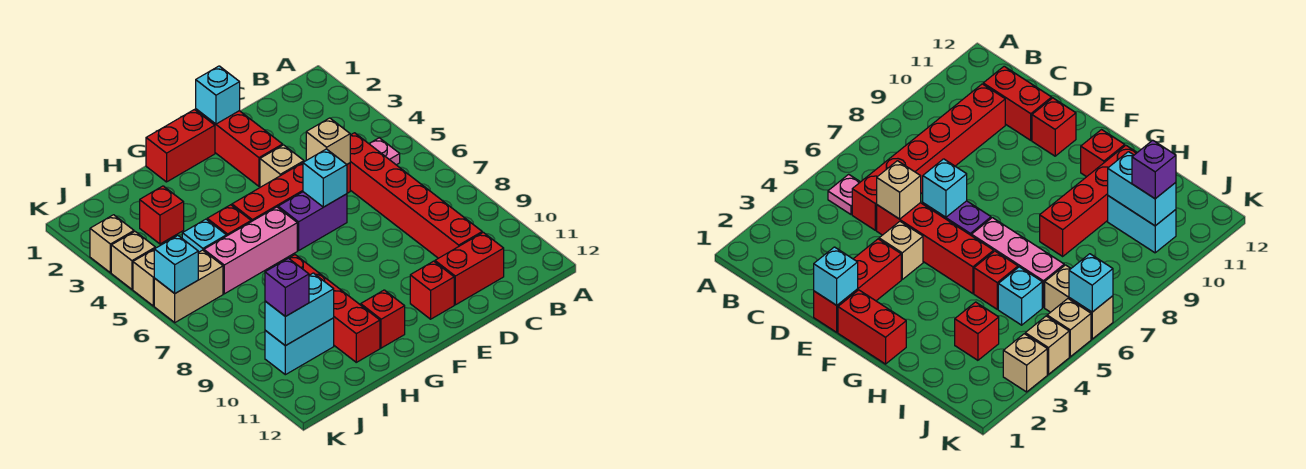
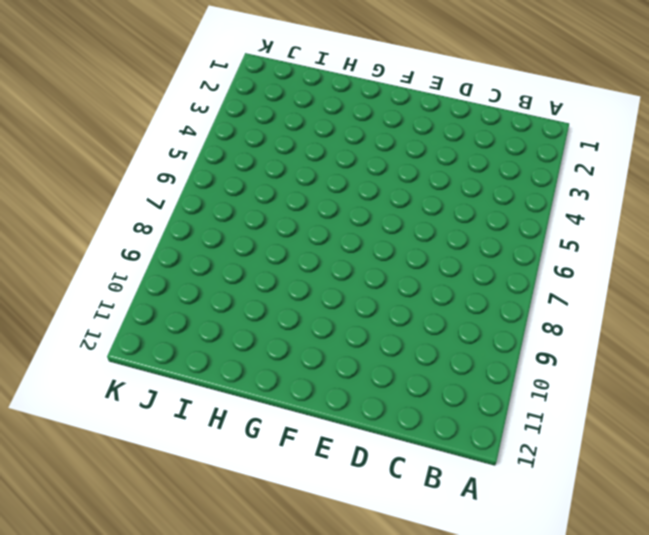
none -> pink 1x1 plate [369,138,400,165]
none -> red 1x6 brick [350,133,482,258]
none -> red 1x2 brick [435,232,504,305]

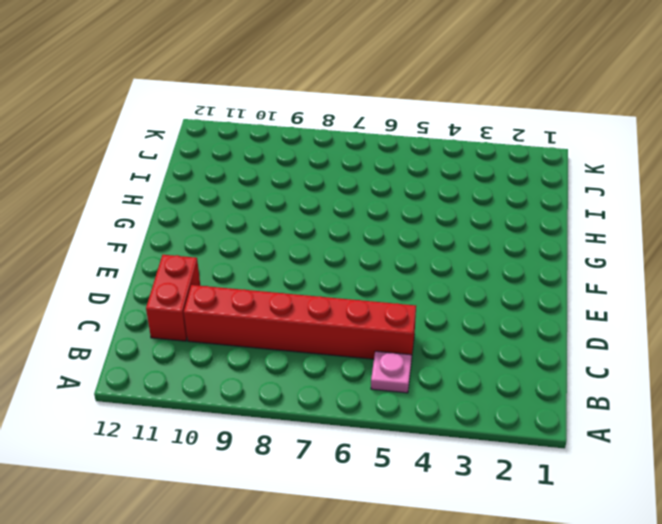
none -> red 1x4 brick [232,163,350,222]
none -> red 1x3 brick [196,109,283,186]
none -> tan 1x1 brick [260,145,304,187]

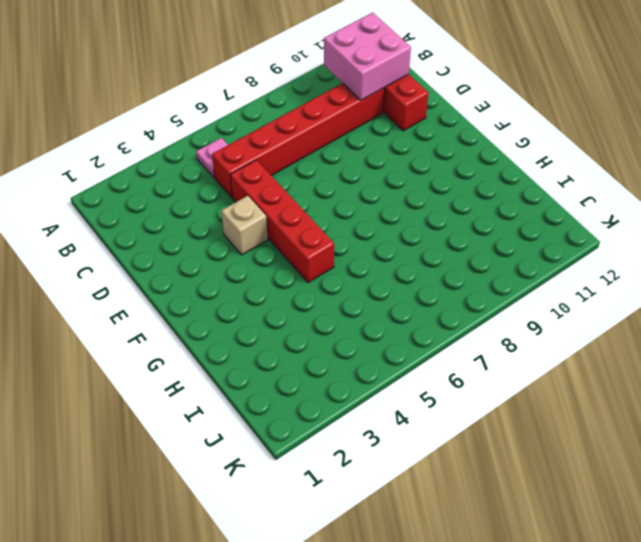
pink 2x2 brick [324,13,411,100] -> none
none -> red 1x3 brick [196,109,283,186]
none -> purple 1x2 brick [278,192,347,251]
none -> red 1x1 brick [410,261,454,319]

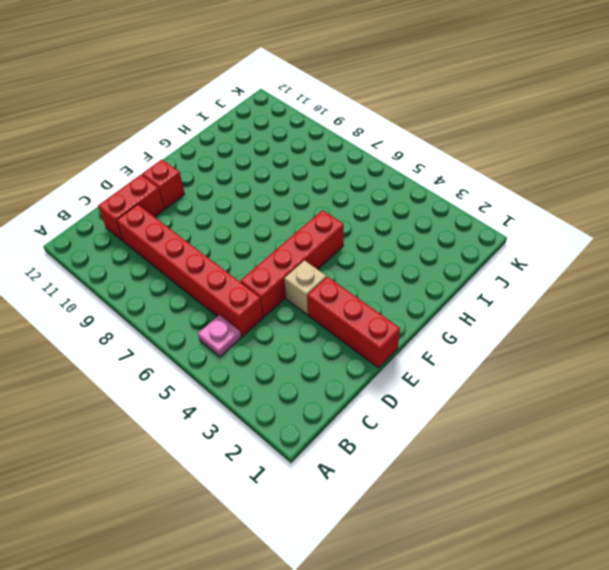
none -> purple 1x2 brick [278,192,347,251]
none -> red 1x2 brick [146,110,215,182]
none -> pink 1x3 brick [204,207,297,294]

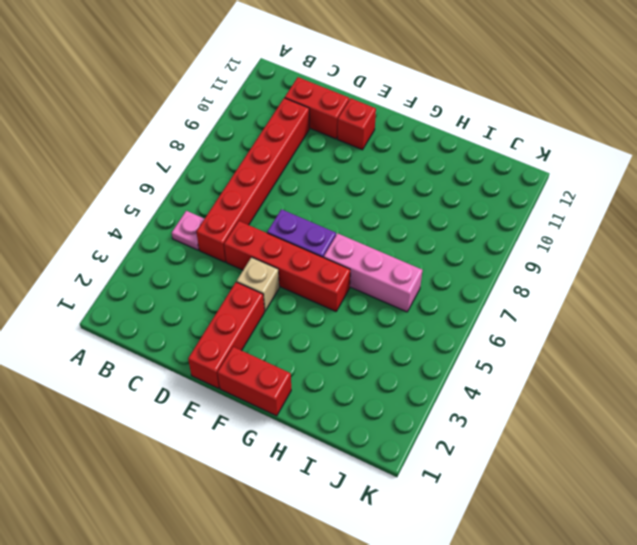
none -> red 1x1 brick [361,290,405,348]
none -> red 1x1 brick [207,205,251,236]
none -> red 1x4 brick [289,255,380,362]

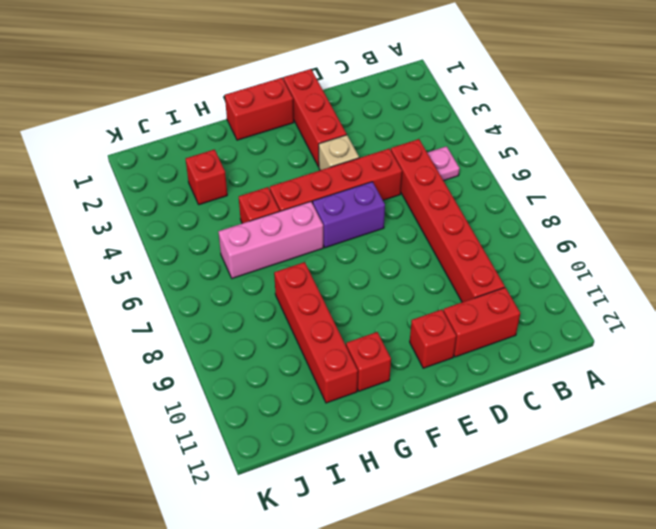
none -> cyan 1x1 brick [182,219,226,252]
none -> cyan 1x2 brick [265,318,334,375]
none -> tan 1x2 brick [154,250,223,322]

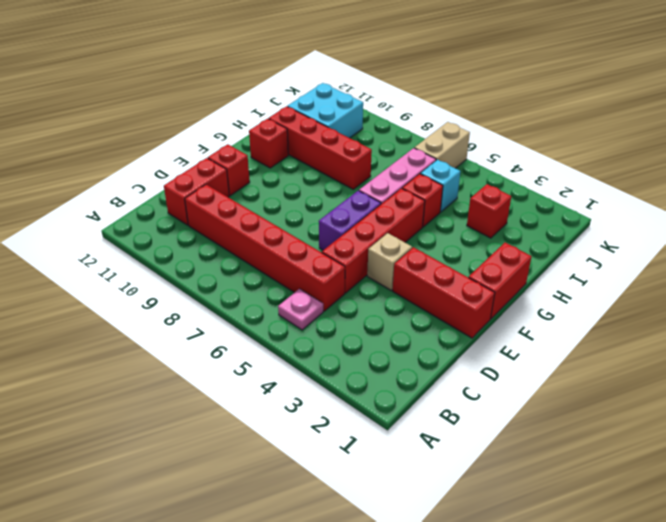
cyan 2x2 brick [288,83,363,138] -> cyan 1x2 brick [265,318,334,375]
none -> tan 1x1 brick [90,215,134,273]
none -> tan 1x1 brick [111,232,155,289]
none -> tan 1x1 brick [133,250,154,306]

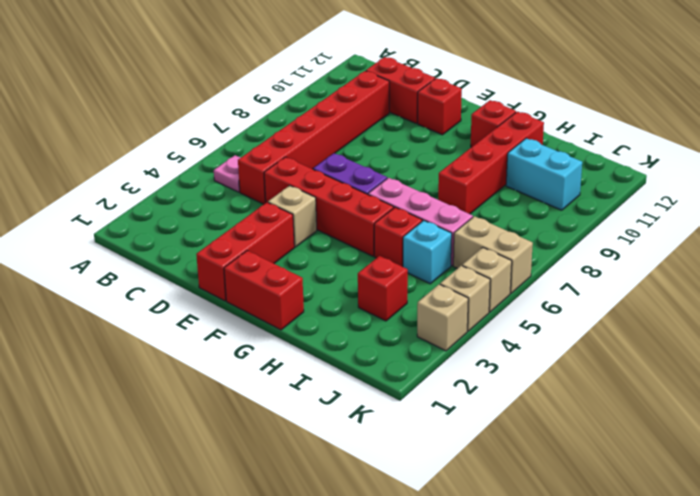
none -> tan 1x1 brick [306,118,350,164]
none -> cyan 1x1 brick [196,66,240,124]
none -> cyan 1x1 brick [303,149,347,207]

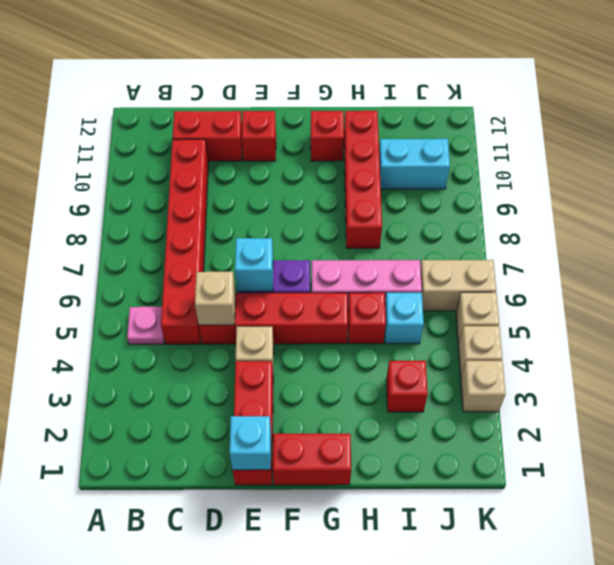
none -> cyan 1x2 brick [265,273,334,346]
none -> cyan 1x1 brick [154,236,198,293]
none -> purple 1x1 brick [265,258,309,317]

